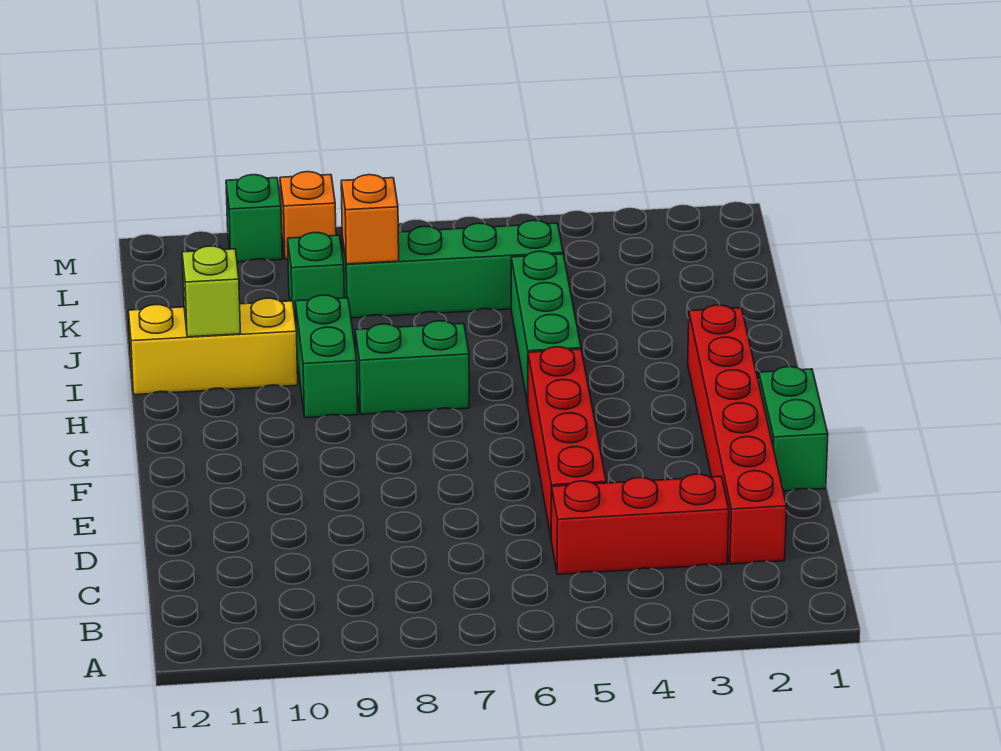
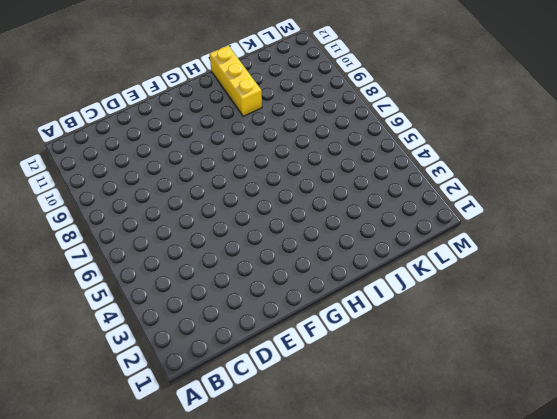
none -> red 1x6 brick [688,305,787,564]
none -> red 1x3 brick [551,474,729,575]
none -> red 1x4 brick [528,347,606,536]

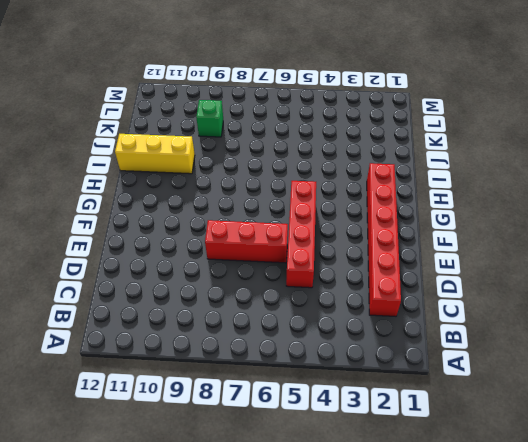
red 1x3 brick [205,220,288,263] -> red 1x3 brick moved to [551,474,729,575]
none -> green 1x2 brick [759,367,828,491]
none -> green 1x3 brick [511,251,581,404]
none -> green 1x2 brick [355,321,469,415]

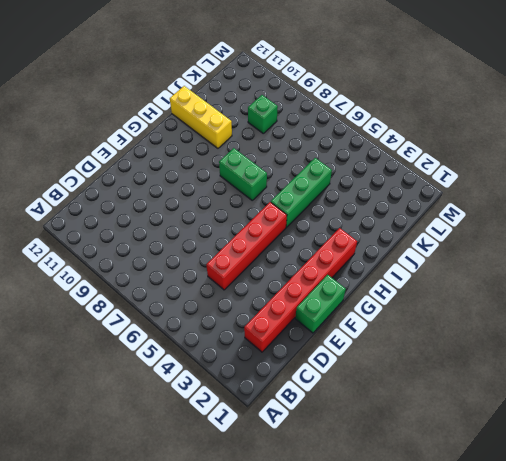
none -> red 1x3 brick [551,474,729,575]
none -> green 1x2 brick [295,295,358,418]
none -> green 1x4 brick [342,220,563,318]

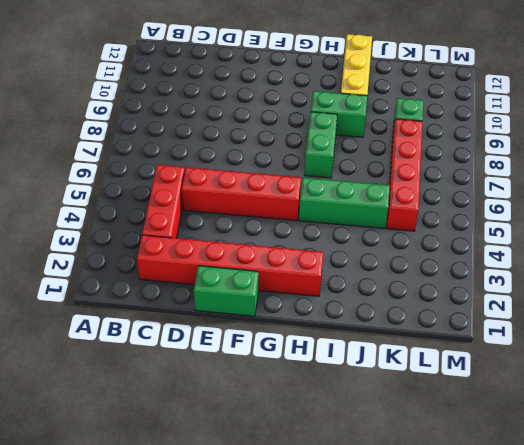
red 1x4 brick [387,119,422,231] -> green 1x4 brick [342,220,563,318]
none -> orange 1x1 brick [280,172,336,259]
none -> green 1x1 brick [226,175,282,262]
none -> lime 1x1 brick [182,246,241,337]

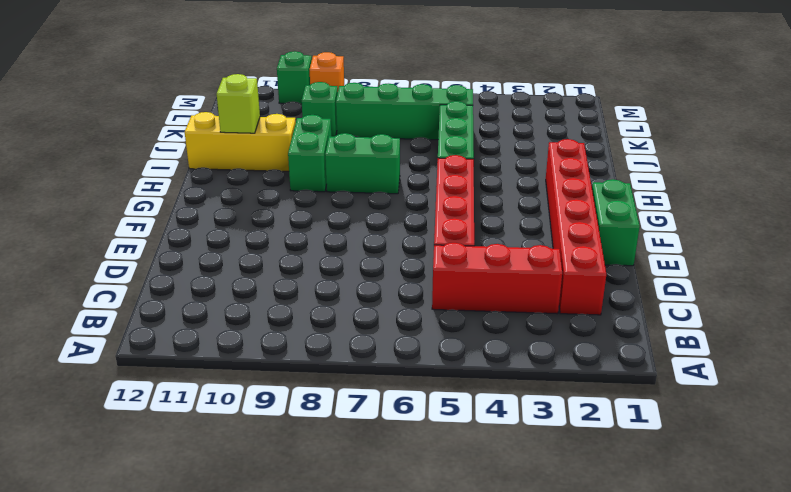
none -> orange 1x1 brick [341,175,399,264]

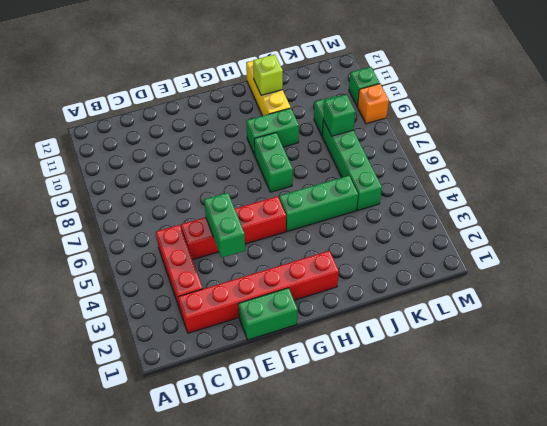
green 1x2 brick [204,193,245,258] -> none
green 1x1 brick [323,95,355,136] -> orange 1x1 brick [341,175,399,264]

